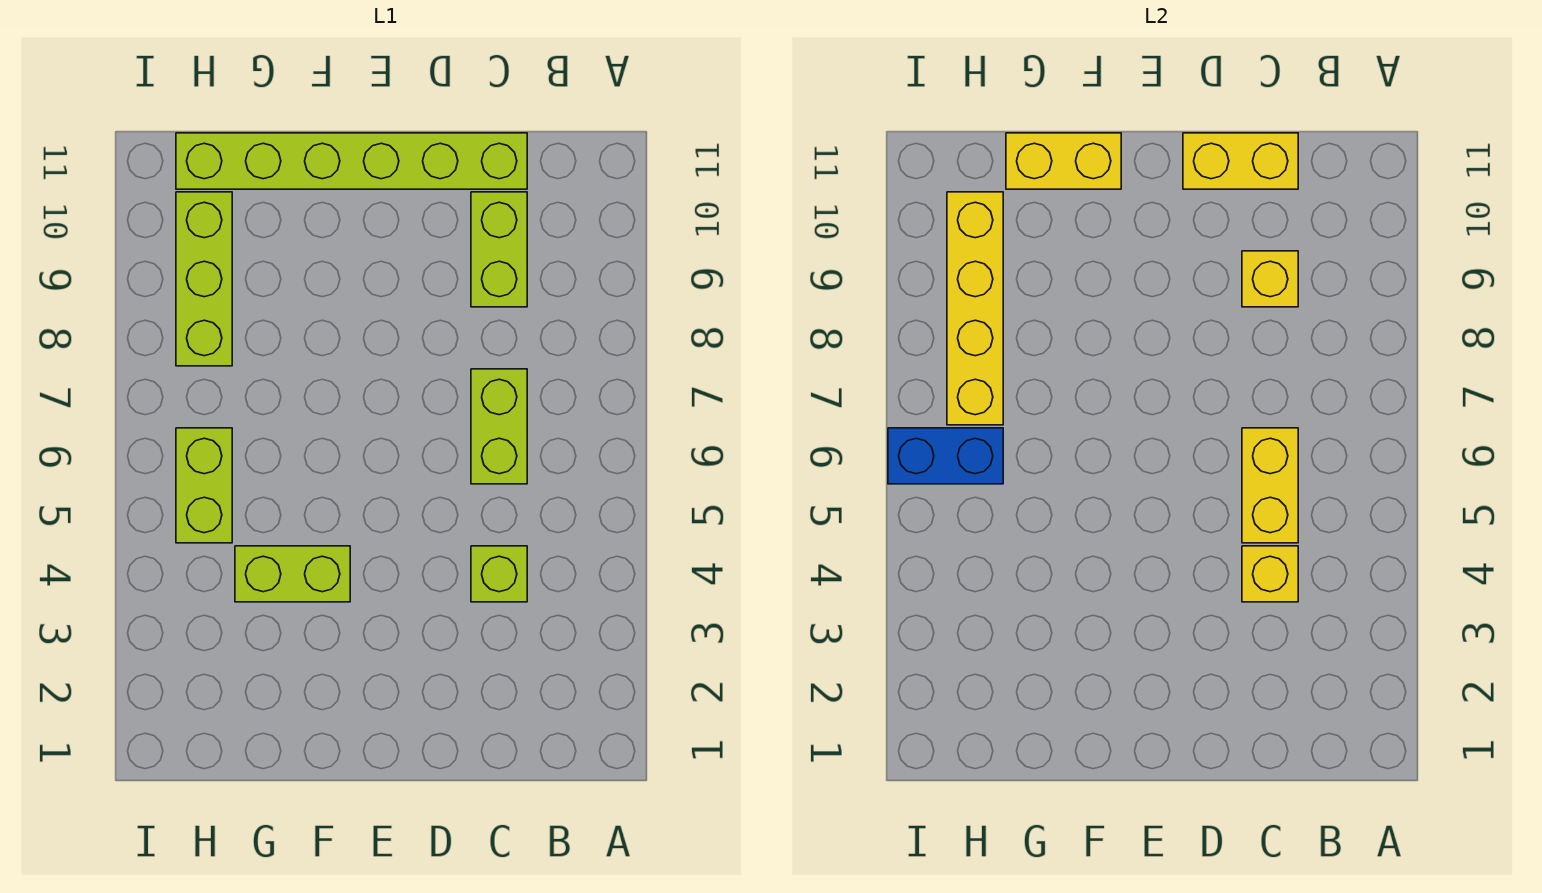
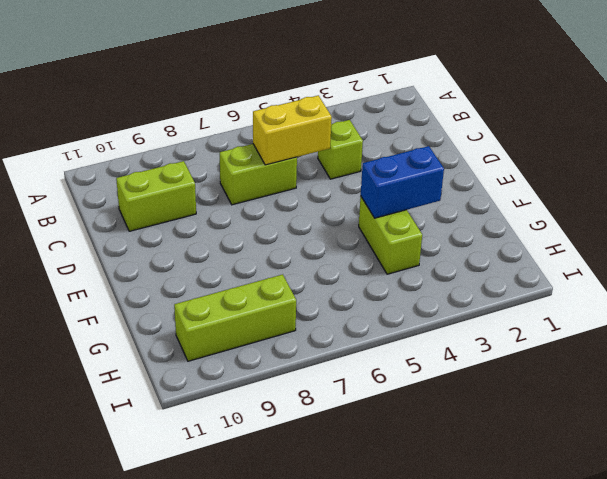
blue 1x2 brick [361,146,444,218] -> blue 1x2 brick turned to [888,428,1003,484]
none -> lime 1x6 brick [176,133,527,189]
none -> lime 1x2 brick [176,428,232,543]
none -> yellow 1x1 brick [1242,546,1298,602]

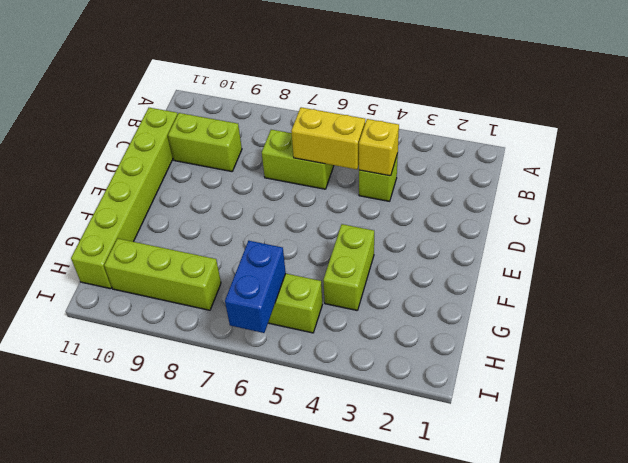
none -> yellow 1x1 brick [1242,251,1298,307]
none -> yellow 1x2 brick [1183,133,1298,189]
none -> yellow 1x2 brick [1006,133,1121,189]

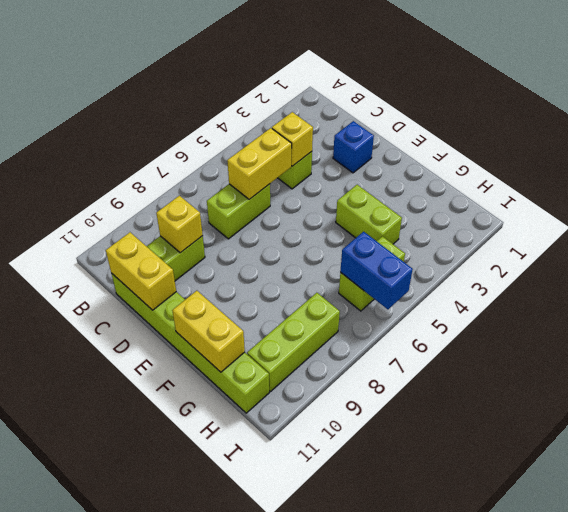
blue 1x1 brick [333,121,374,173] -> none
none -> yellow 1x4 brick [947,192,1003,425]

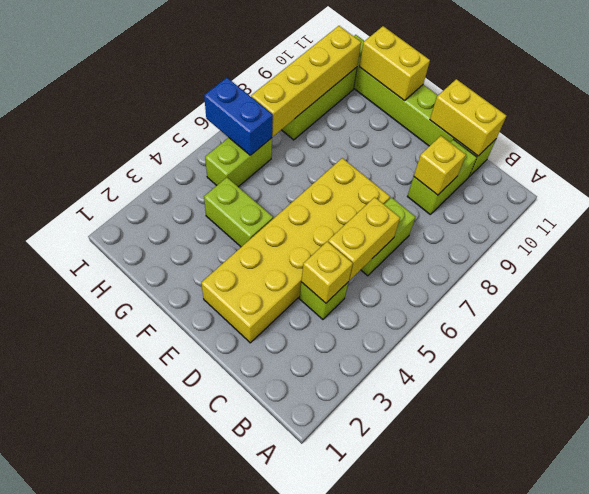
yellow 2x6 brick [201,158,390,343] -> none

